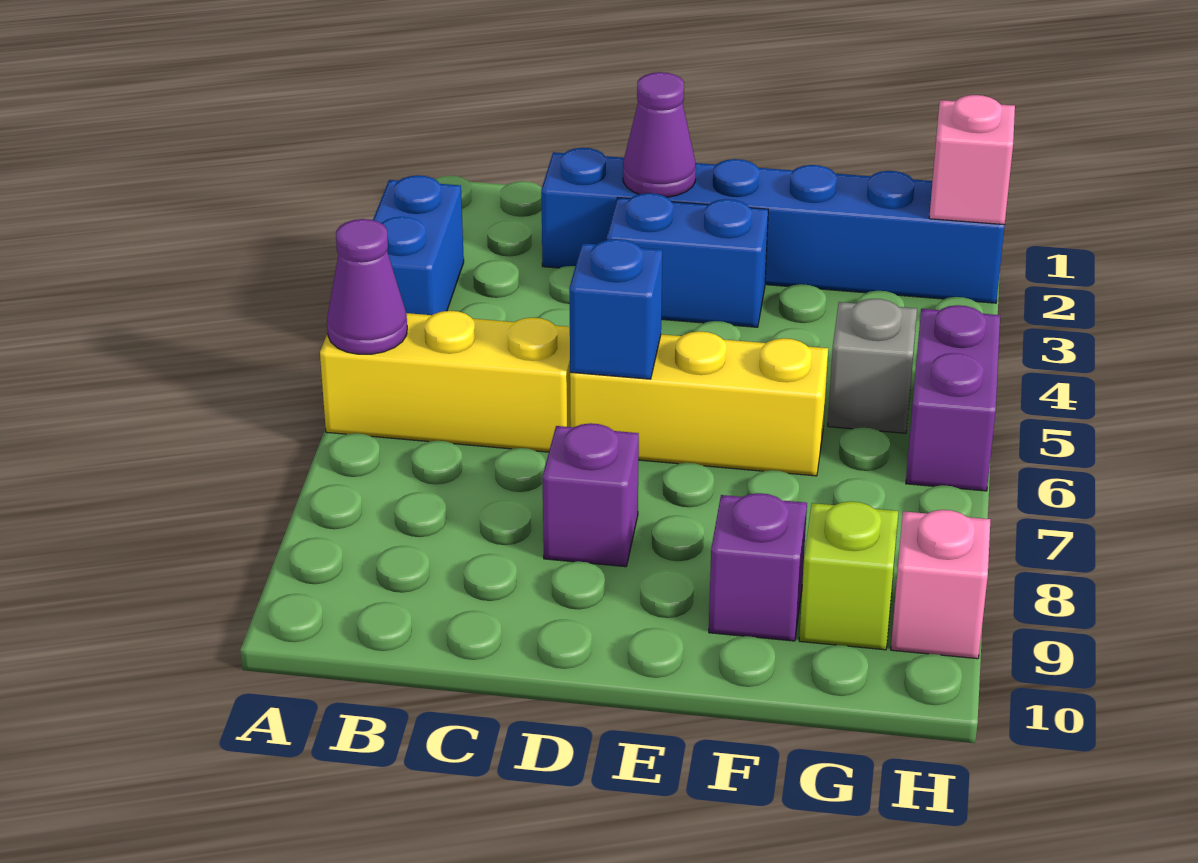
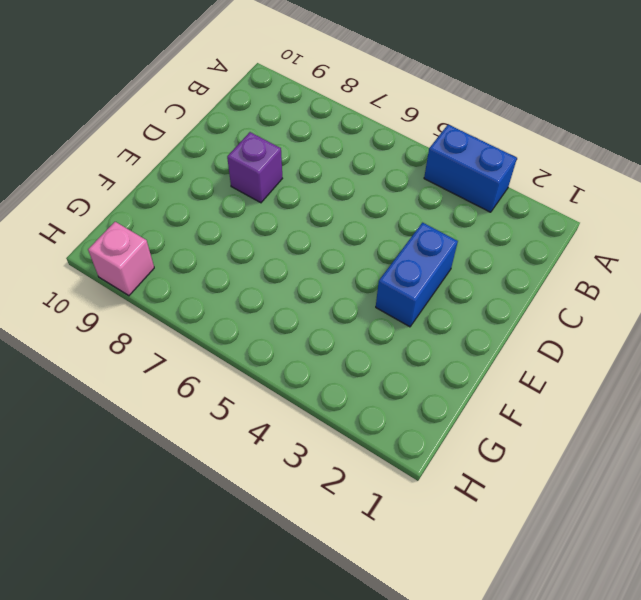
none -> yellow 1x3 brick [320,311,571,452]
none -> blue 1x6 brick [541,148,1005,303]
none -> yellow 1x3 brick [570,331,828,476]

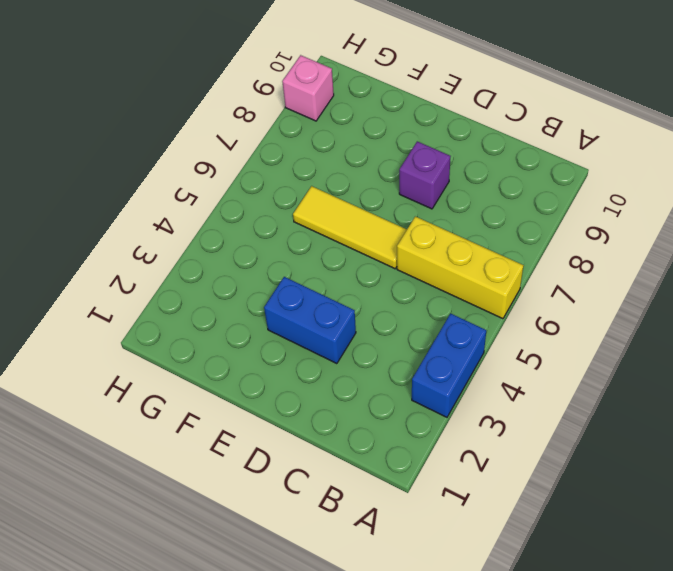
yellow 1x3 tile [293,186,407,269] -> yellow 1x3 brick [570,331,828,476]
none -> blue 1x6 brick [541,148,1005,303]
none -> purple 1x1 brick [709,493,807,641]
none -> grey 1x1 brick [828,299,917,433]

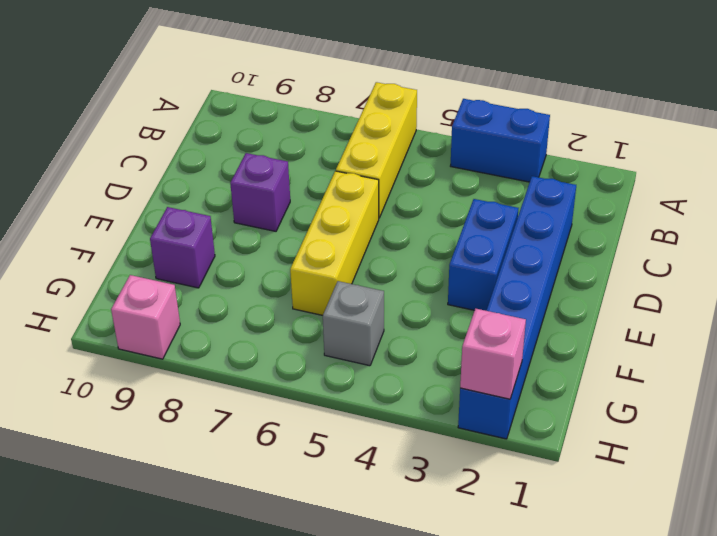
none -> lime 1x1 brick [799,501,898,650]
none -> purple 1x2 brick [906,305,1000,491]
none -> purple 1x1 cone [327,219,407,354]

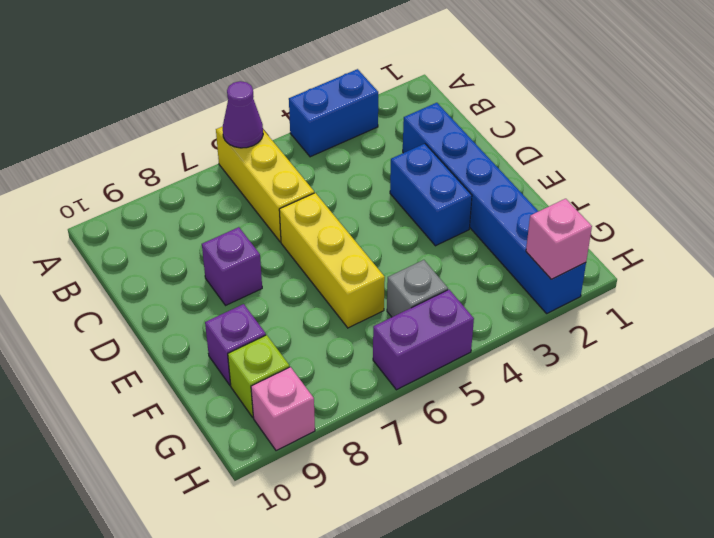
none -> purple 1x1 cone [623,72,696,197]
none -> blue 1x1 brick [569,239,662,379]

